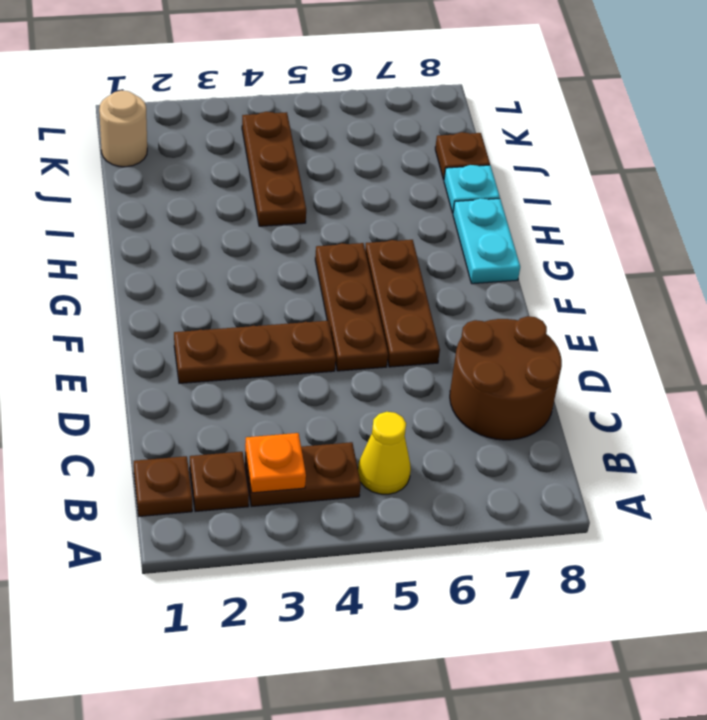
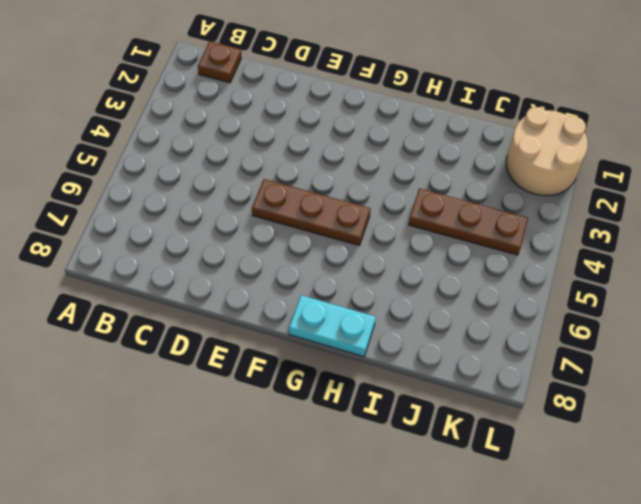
tan 2x2 round brick [506,107,588,196] -> tan 1x1 round brick [99,90,147,167]
none -> brown 1x1 plate [190,452,249,512]
none -> brown 1x2 plate [245,442,361,507]
none -> yellow 1x1 cone [358,412,411,494]

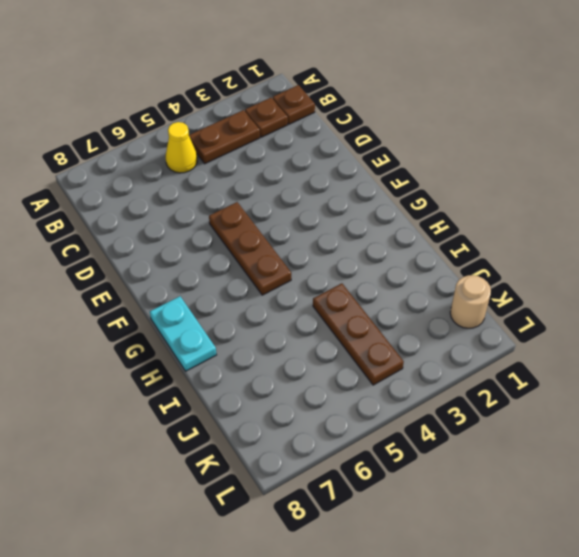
none -> brown 2x2 round brick [450,316,562,440]
none -> brown 1x3 plate [174,321,336,383]
none -> brown 1x3 plate [365,240,440,367]

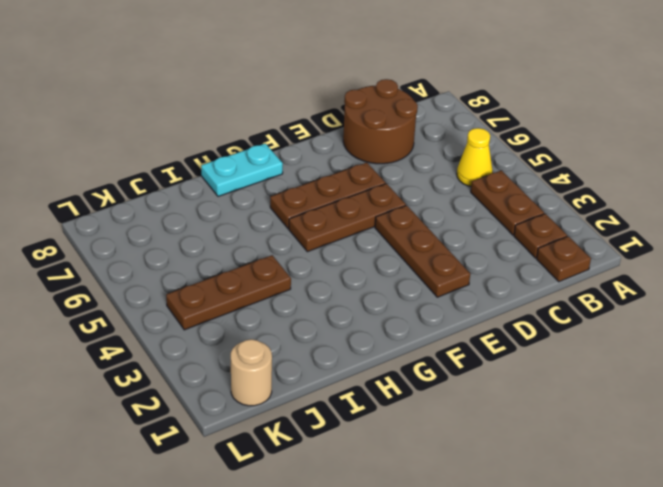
none -> cyan 1x1 plate [444,165,500,213]
none -> brown 1x1 plate [435,132,490,180]
none -> orange 1x1 plate [245,433,306,493]

